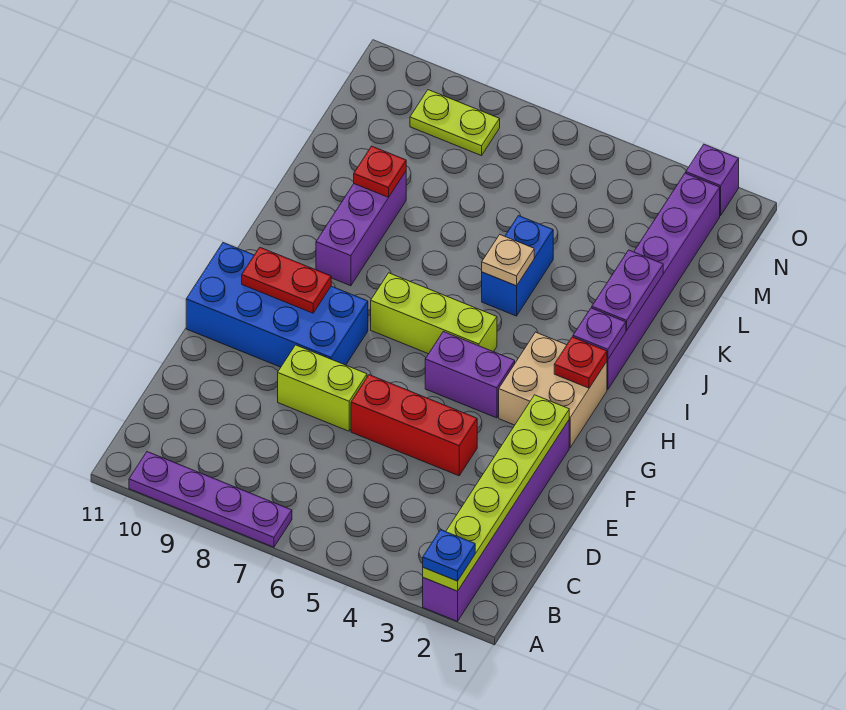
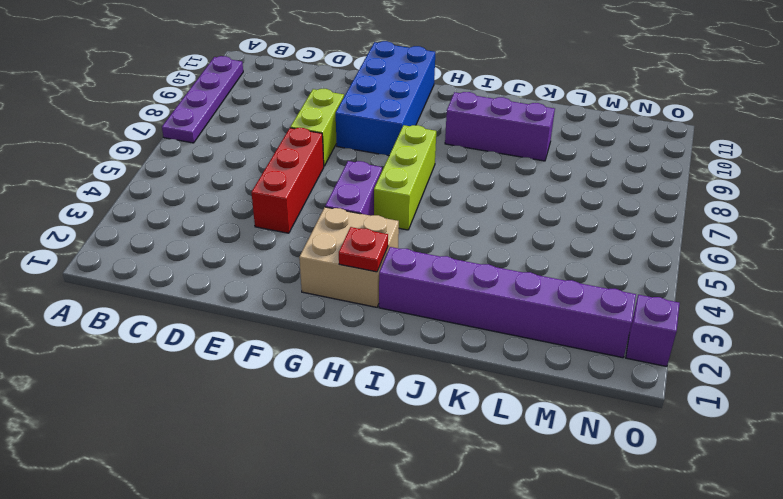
none -> purple 1x6 brick [423,420,569,621]
none -> blue 1x2 brick [482,216,553,316]
none -> lime 1x2 plate [410,90,500,156]

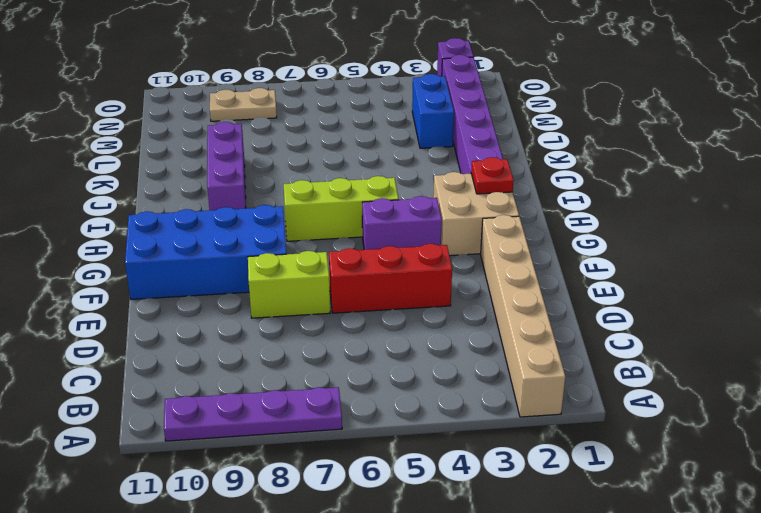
tan 1x6 brick [481,215,565,417] -> purple 1x6 brick [423,420,569,621]
blue 1x2 brick [412,74,454,148] -> blue 1x2 brick moved to [482,216,553,316]
tan 1x2 plate [210,88,277,121] -> lime 1x2 plate [410,90,500,156]
none -> lime 1x6 plate [423,395,569,591]
none -> red 1x2 plate [242,247,331,313]
none -> purple 1x1 plate [573,308,626,359]

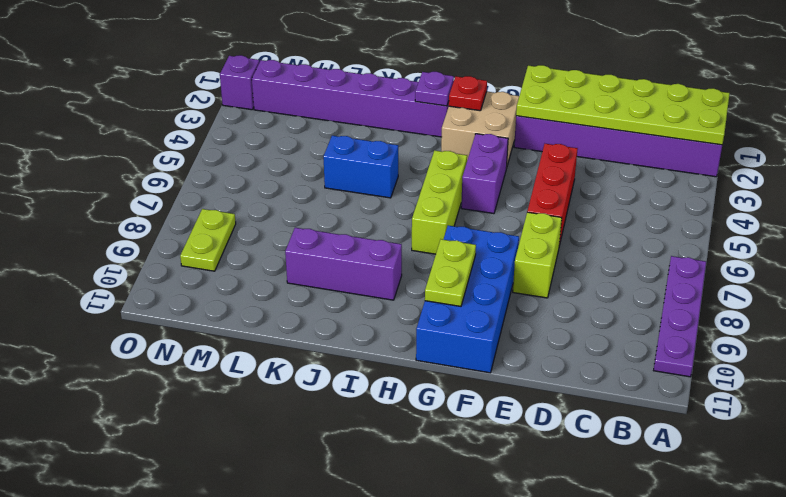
lime 2x6 plate [516,65,730,145] -> lime 1x6 plate [423,395,569,591]
lime 1x2 plate [425,239,476,306] -> red 1x2 plate [242,247,331,313]
none -> purple 1x2 plate [592,250,663,330]
none -> tan 1x1 plate [482,235,534,286]
none -> red 1x1 plate [354,146,406,197]

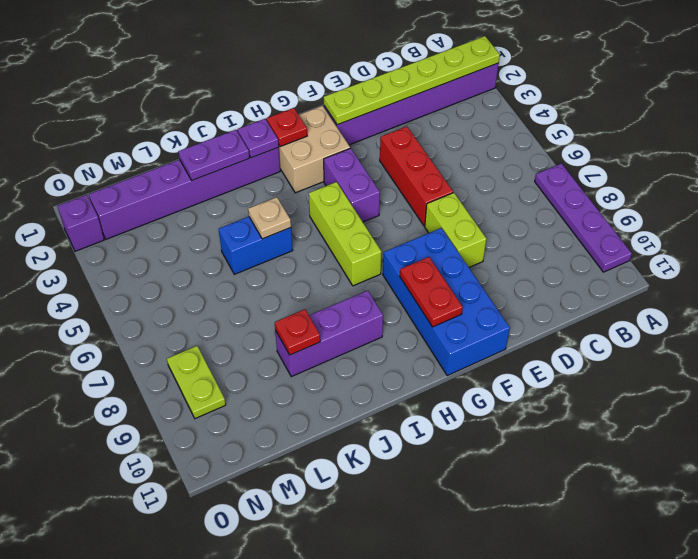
none -> blue 1x1 plate [423,530,475,581]

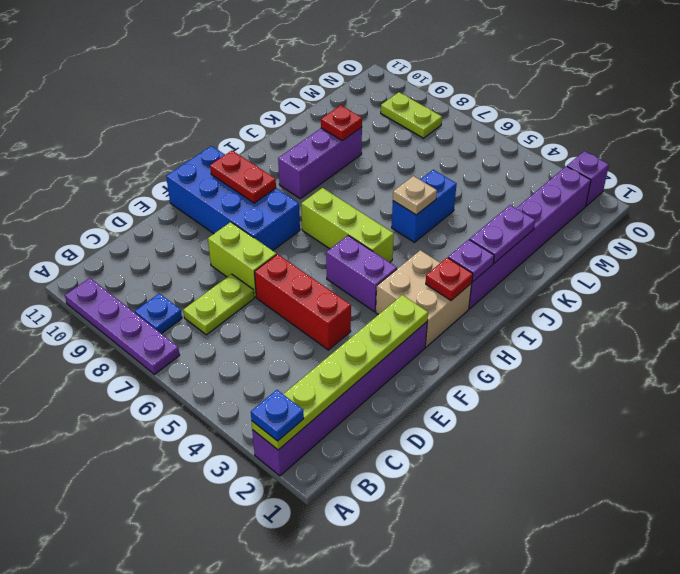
blue 1x1 plate [135,293,182,334] -> none
lime 1x2 plate [183,274,254,335] -> none

